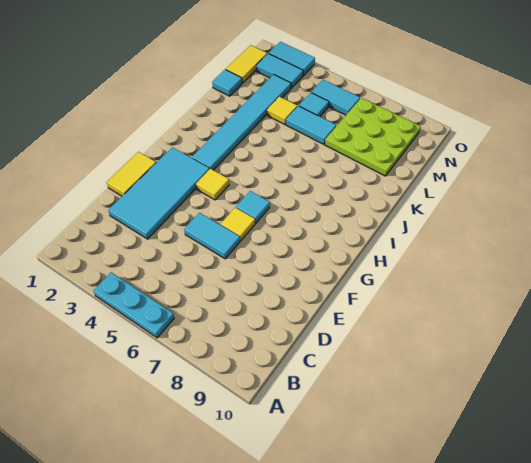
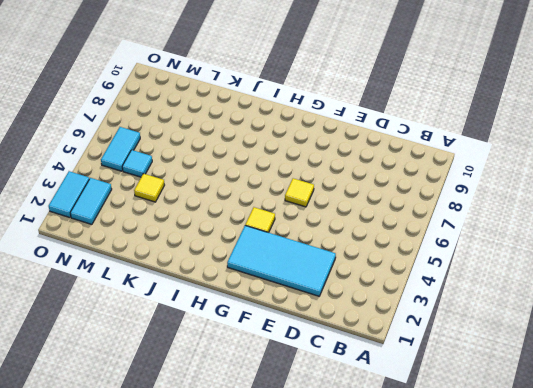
none -> cyan 1x3 plate [93,272,174,338]
none -> yellow 1x2 tile [107,152,156,196]
none -> cyan 1x2 tile [184,213,240,259]

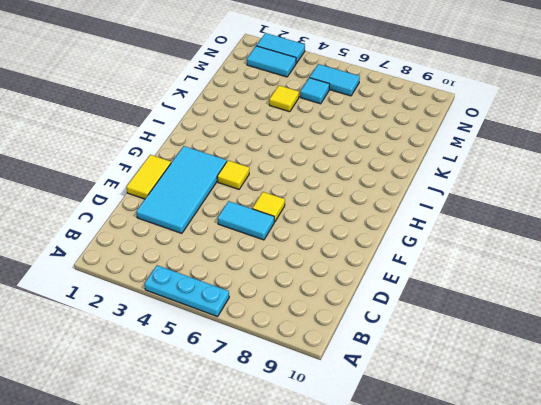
none -> cyan 1x1 tile [236,191,270,223]
none -> cyan 1x6 tile [192,74,291,170]
none -> cyan 1x1 tile [212,69,242,96]

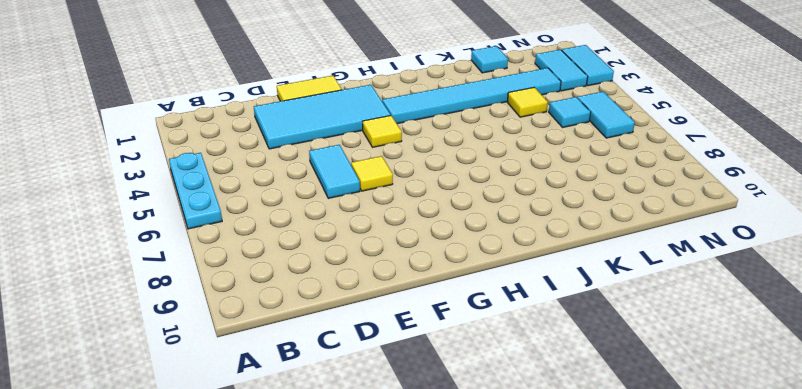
none -> cyan 1x1 tile [236,191,270,223]
none -> cyan 1x2 tile [286,106,336,144]
none -> lime 3x3 plate [325,98,421,176]

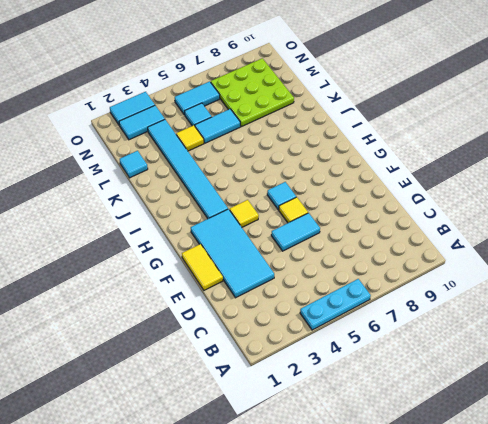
none -> yellow 1x2 tile [226,45,267,83]

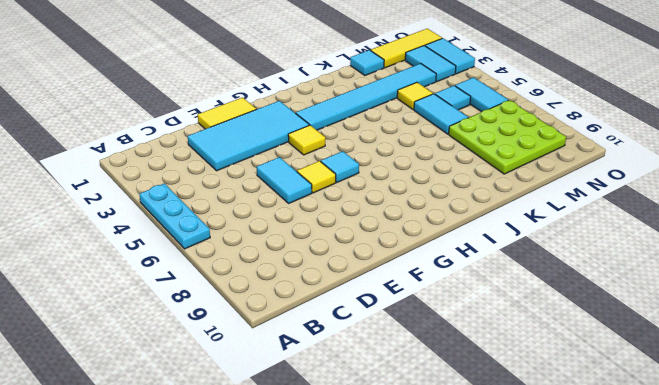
yellow 1x3 tile [371,29,442,68] -> yellow 1x2 tile [226,45,267,83]

